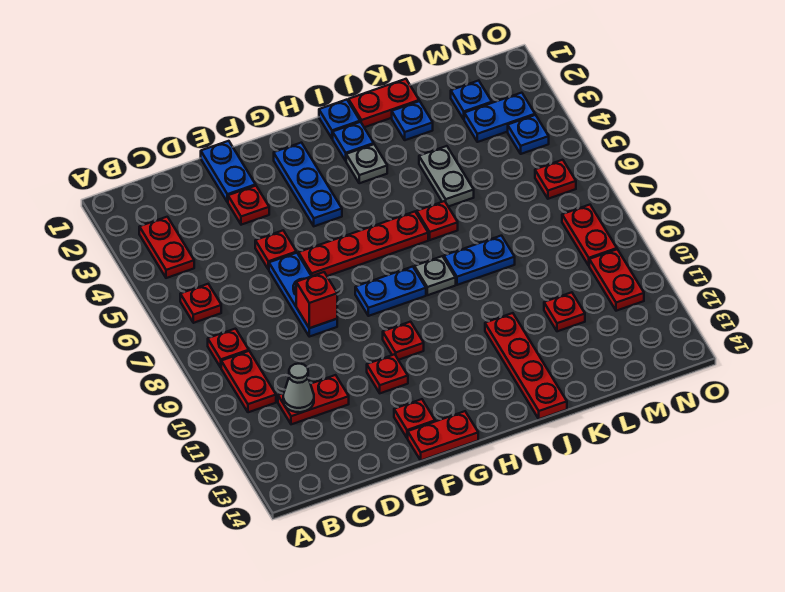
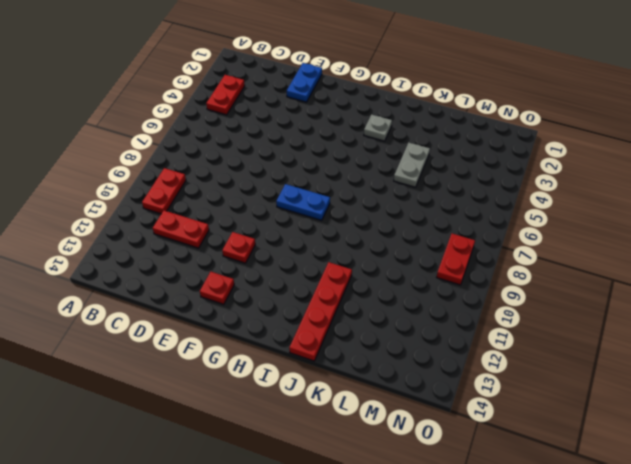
none -> red 1x1 plate [180,284,221,323]
none -> red 1x1 plate [208,329,249,367]
none -> red 1x1 plate [228,186,269,225]
none -> red 1x1 plate [255,231,296,269]

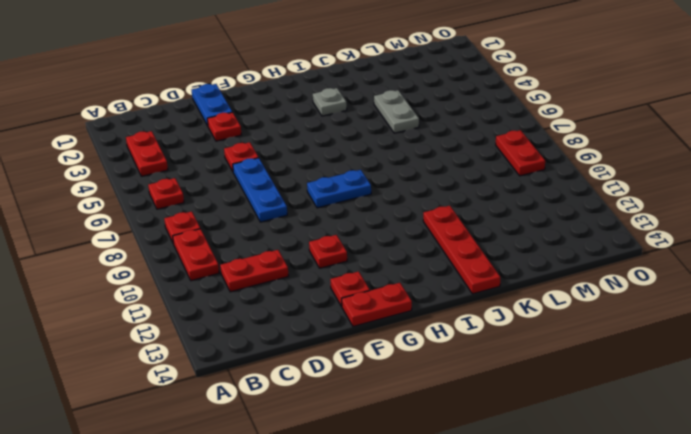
none -> red 1x4 plate [299,212,428,276]
none -> blue 1x3 plate [274,143,342,226]
none -> red 1x1 plate [383,322,424,360]
none -> blue 1x1 plate [319,100,360,139]

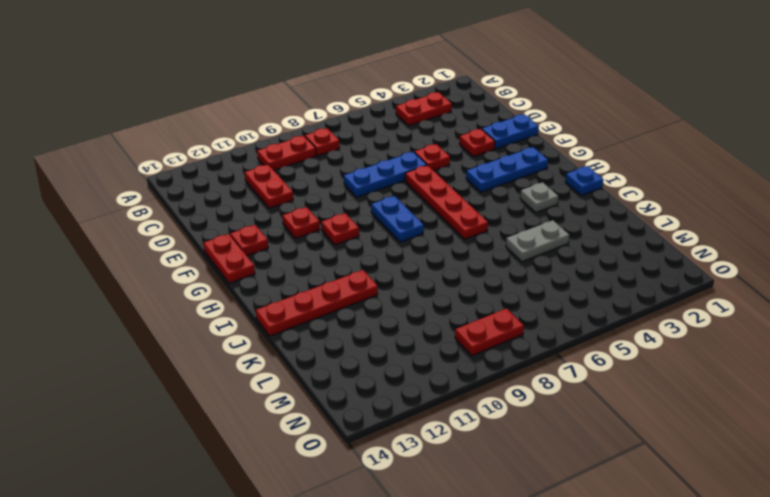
none -> red 1x1 plate [180,284,221,323]
none -> blue 1x1 plate [333,122,374,161]
none -> grey 1x1 plate [414,256,456,295]
none -> red 1x2 plate [348,79,419,127]

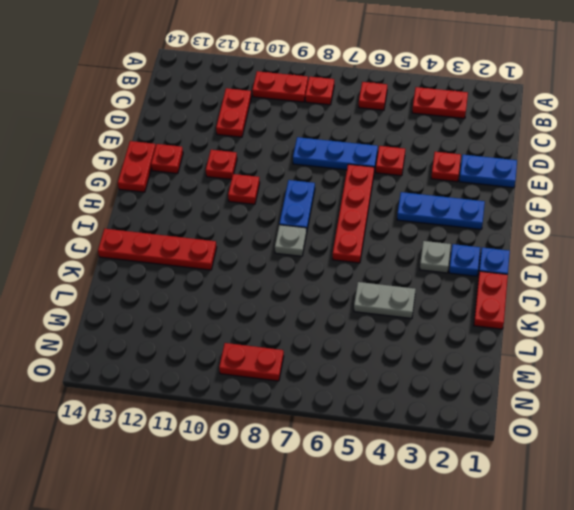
none -> red 1x1 plate [417,201,458,240]
none -> blue 1x2 plate [444,236,515,285]
none -> blue 1x1 plate [392,101,433,140]
none -> red 1x1 plate [544,292,585,331]

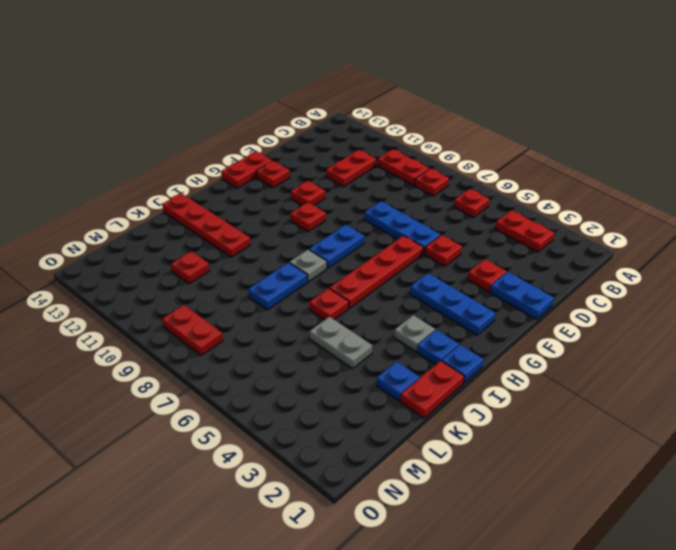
none -> blue 1x1 plate [451,81,492,119]
none -> blue 1x2 plate [464,93,535,142]
none -> blue 1x1 plate [508,115,549,154]
none -> red 1x1 plate [535,160,576,199]

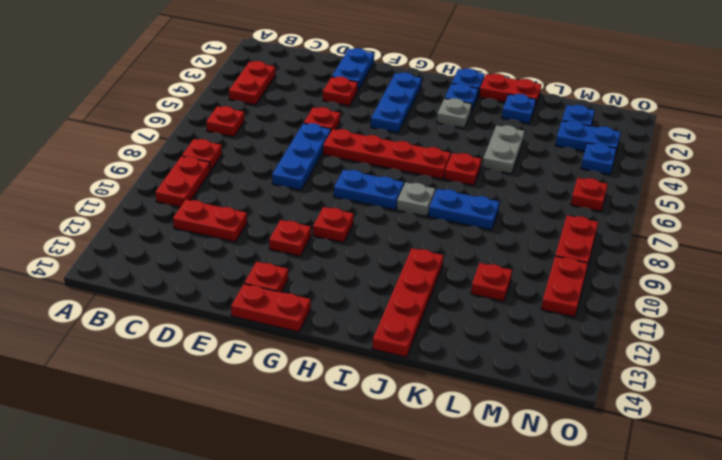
none -> grey 1x1 cone [283,364,314,412]
none -> red 1x1 brick [296,272,337,328]

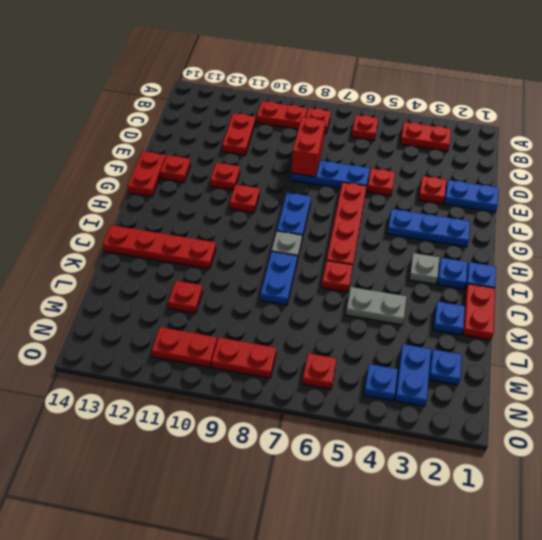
red 1x2 brick [291,117,325,177] -> red 1x1 brick [296,272,337,328]
none -> grey 1x1 cone [283,364,314,412]

